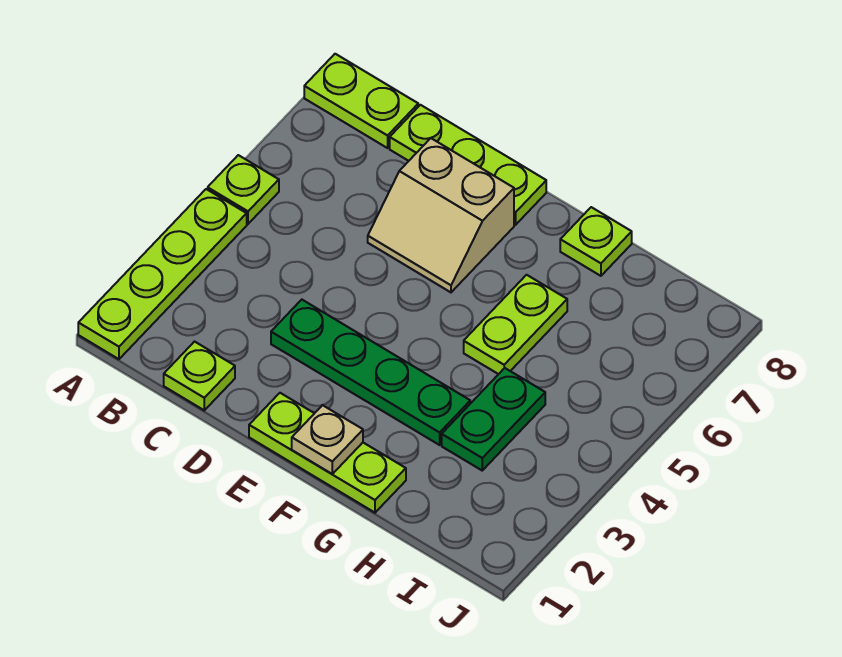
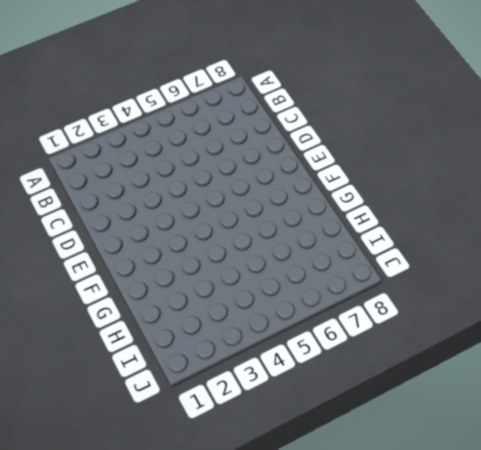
none -> lime 1x4 plate [78,189,247,359]
none -> lime 1x1 plate [208,155,279,224]
none -> lime 1x2 plate [304,54,418,148]

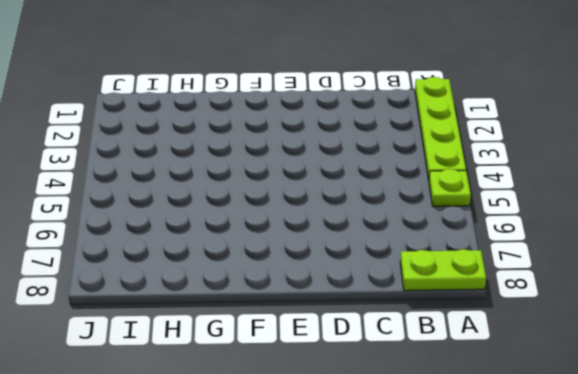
none -> lime 1x1 plate [164,342,235,410]
none -> lime 1x3 plate [390,105,546,225]
none -> green 1x4 plate [271,300,470,445]

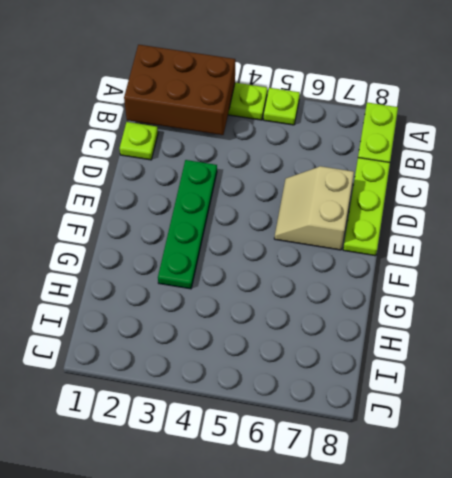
brown 2x3 brick [124,45,235,135] -> none
none -> lime 1x3 plate [249,393,406,513]
none -> lime 1x2 plate [464,275,567,374]
none -> lime 1x1 plate [560,207,632,276]

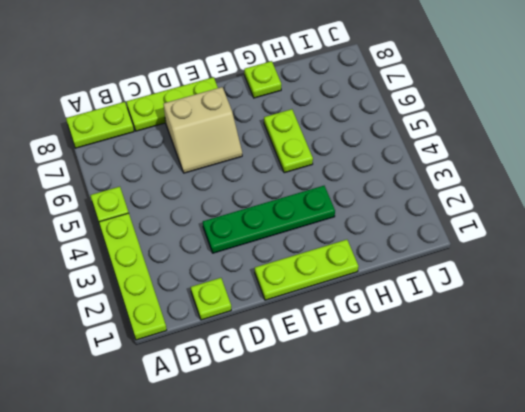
none -> green 1x2 plate [442,368,545,470]
none -> tan 1x1 plate [292,405,363,474]

